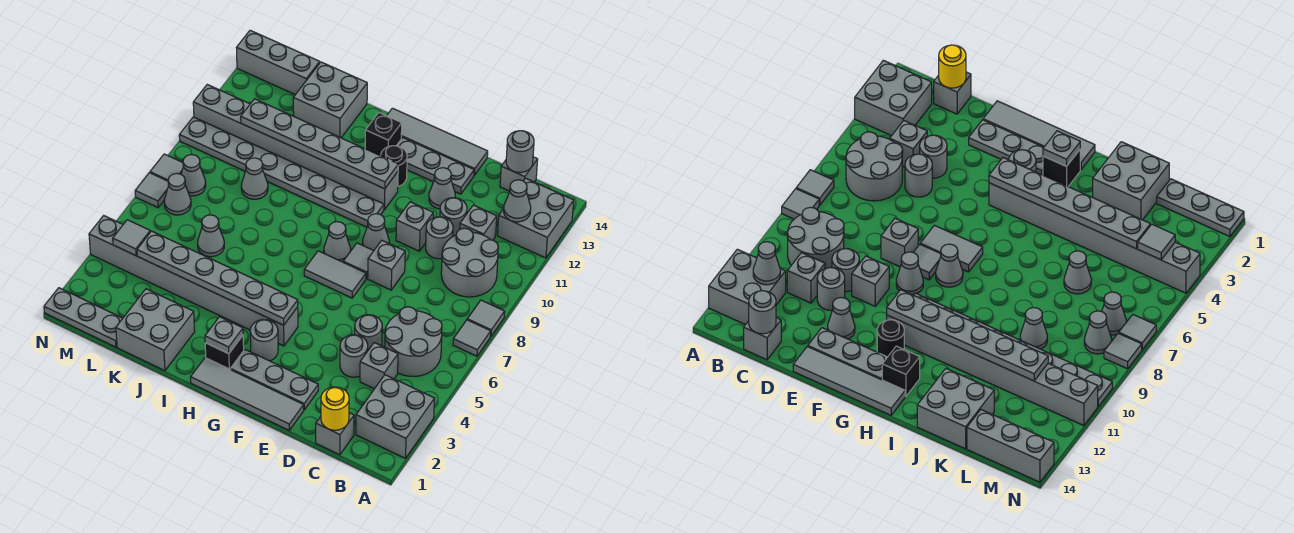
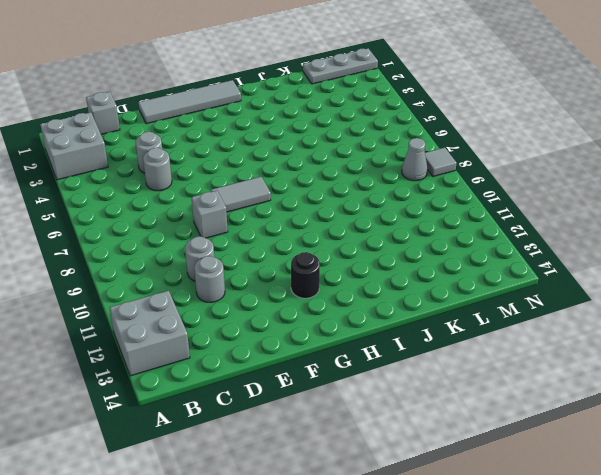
none -> grey 1x1 tile [453,320,491,356]
none -> grey 1x1 tile [467,300,505,336]
none -> grey 2x2 round brick [385,307,442,376]
none -> grey 2x2 round brick [441,228,498,297]

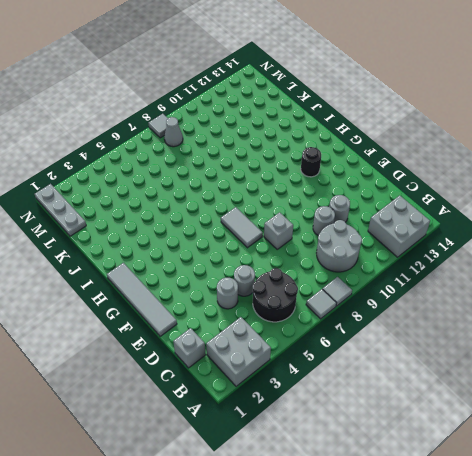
black 2x2 round brick [253,268,298,322] -> grey 2x2 round brick [385,307,442,376]
none -> grey 1x1 brick [360,343,398,389]
none -> grey 1x1 brick [460,205,497,240]
none -> grey 1x1 brick [500,157,538,191]
none -> grey 1x3 plate [231,350,318,410]

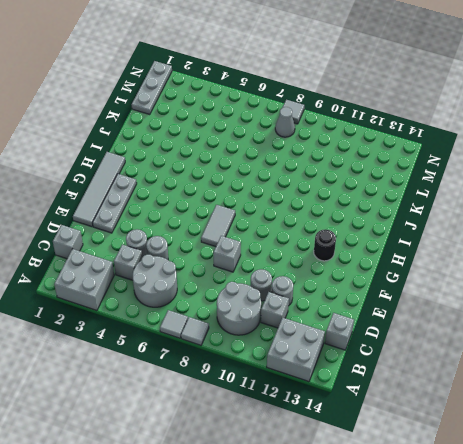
none -> grey 1x1 brick [396,202,433,251]
none -> grey 1x1 cone [429,168,455,209]
none -> grey 1x3 plate [396,138,474,194]
none -> grey 1x4 tile [387,108,488,175]

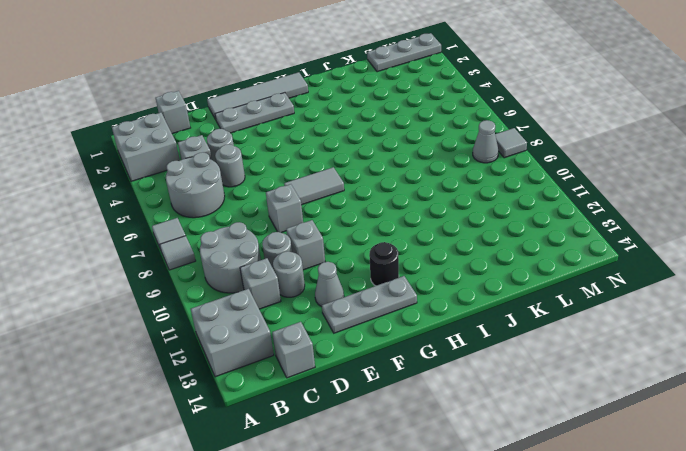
none -> grey 1x4 tile [387,108,488,175]
none -> grey 1x1 tile [343,243,374,279]
none -> grey 1x1 cone [362,214,389,250]
none -> grey 1x1 round brick [250,320,278,361]

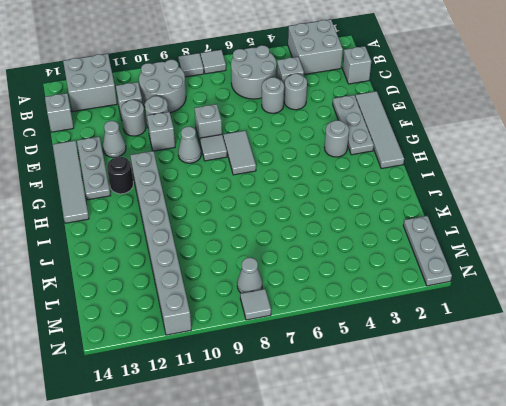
none -> grey 1x8 brick [89,216,298,346]
none -> grey 1x1 cone [324,222,351,262]
none -> grey 1x8 plate [179,117,384,227]
none -> black 1x1 brick [205,336,244,370]

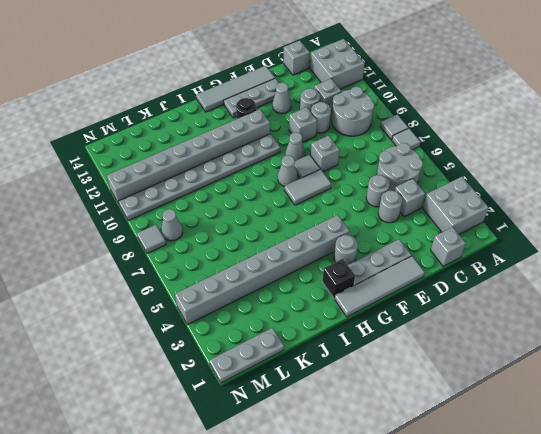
none -> black 1x1 brick [365,113,402,156]
none -> grey 2x2 brick [116,289,195,371]
none -> grey 2x2 brick [293,62,367,138]
none -> grey 1x1 cone [198,215,224,257]

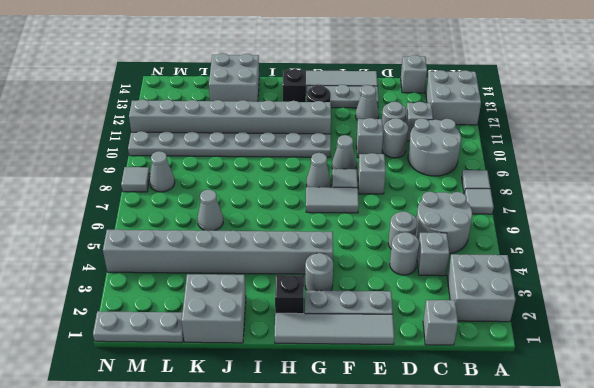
none -> grey 1x1 cone [241,158,268,199]
none -> grey 1x3 brick [236,30,320,95]
none -> grey 1x1 cone [164,174,191,215]
none -> grey 1x1 tile [135,173,169,207]

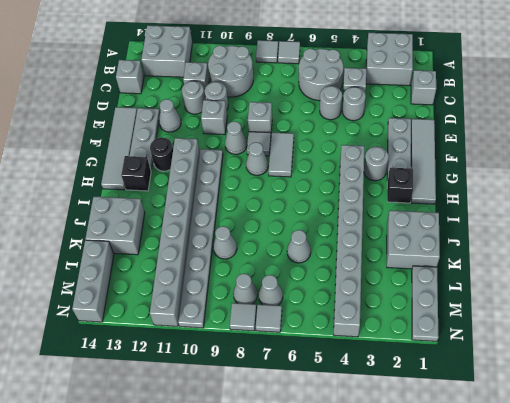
none -> grey 1x1 cone [504,180,531,222]
none -> yellow 1x1 round brick [321,387,349,430]
none -> grey 1x1 round brick [506,131,534,173]
none -> grey 1x6 plate [137,231,298,325]

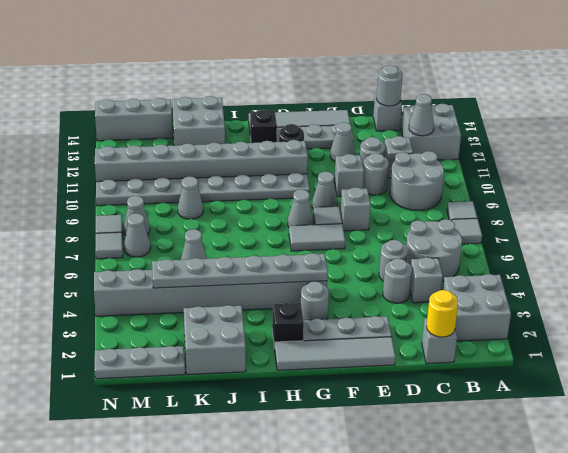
none -> grey 1x6 plate [241,99,398,189]
none -> grey 1x1 plate [205,317,243,354]
none -> grey 1x1 tile [113,220,150,256]

